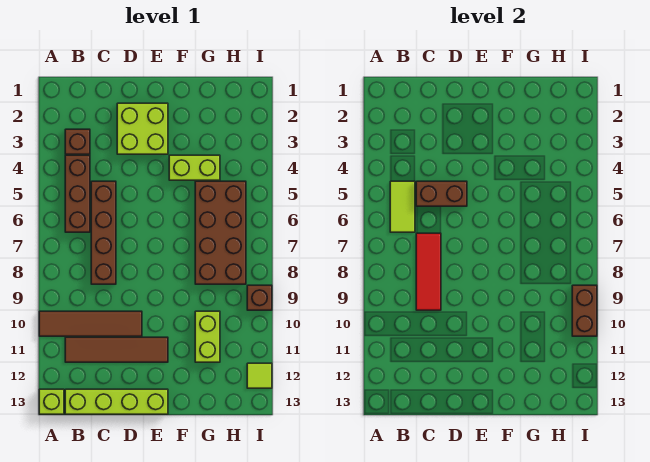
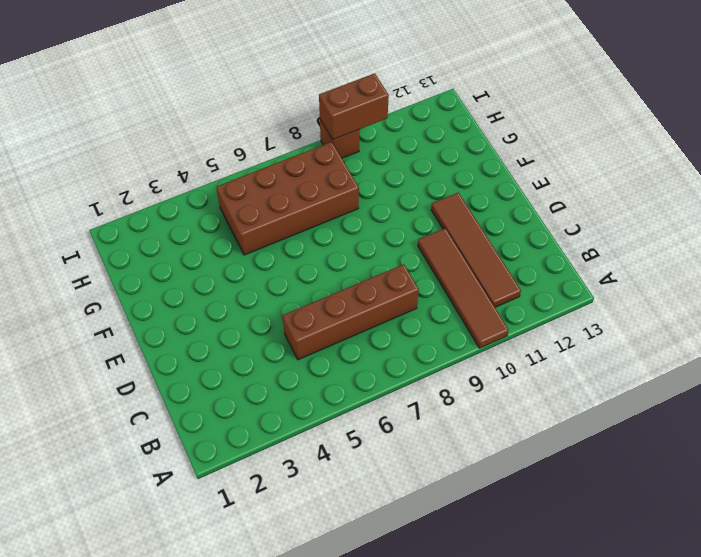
none -> lime 1x1 brick [39,389,64,414]
none -> brown 1x1 brick [65,129,90,154]
none -> brown 1x3 brick [65,155,90,232]

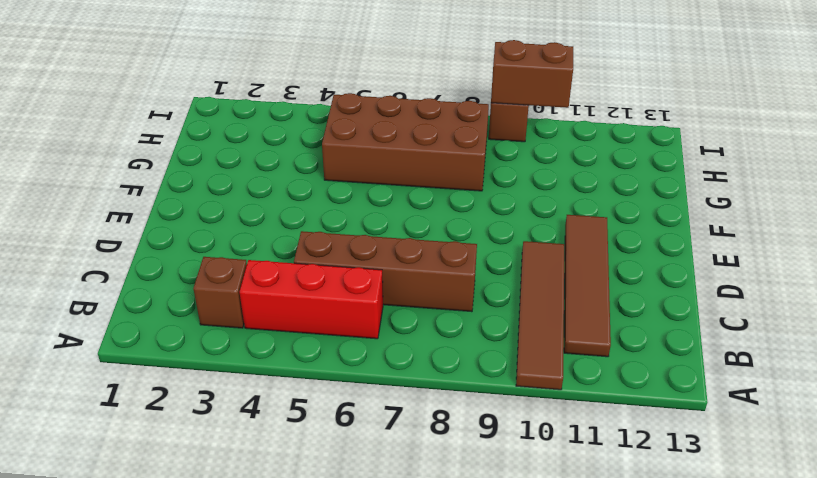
red 1x3 brick [239,260,383,339] -> brown 1x3 brick [65,155,90,232]
none -> lime 1x1 brick [39,389,64,414]
none -> lime 1x4 brick [65,389,168,414]
none -> lime 2x2 brick [117,103,168,154]

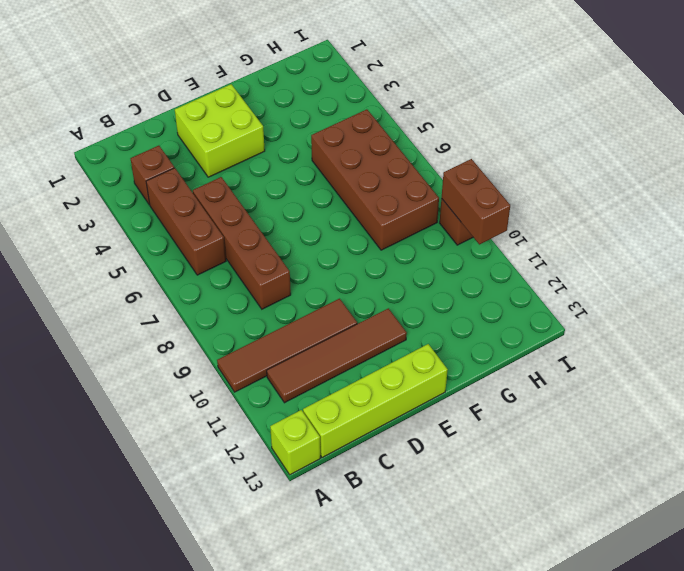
none -> lime 1x2 brick [169,155,220,180]
none -> lime 1x2 brick [195,311,220,362]
none -> lime 1x1 tile [247,363,272,388]

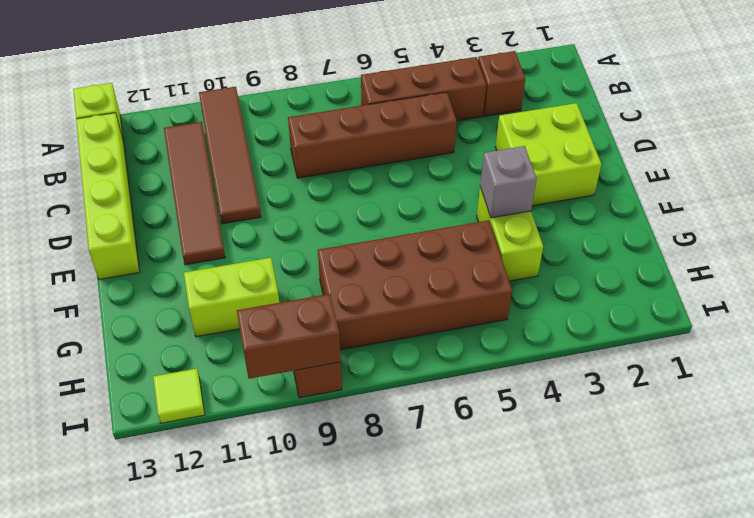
grey 1x1 brick [480,146,537,218] -> none
none -> lime 1x2 tile [390,181,415,232]
none -> brown 1x2 brick [416,181,467,206]
none -> red 1x3 tile [416,233,441,310]

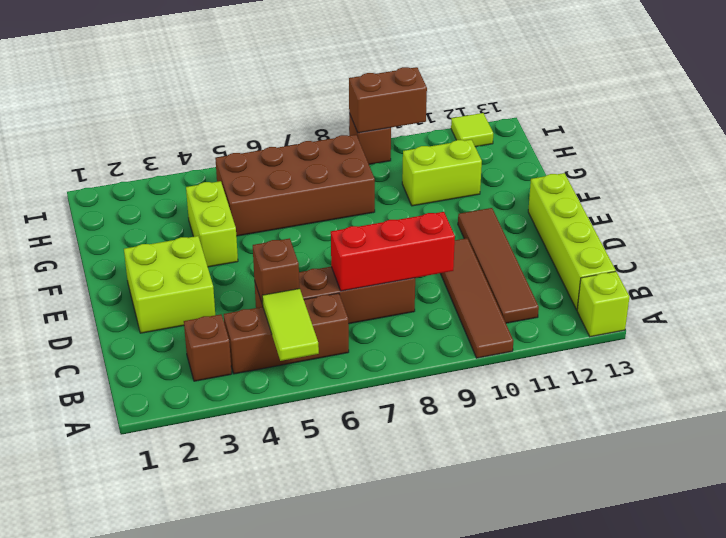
lime 1x2 tile [262,288,319,361] -> lime 1x2 tile turned to [390,181,415,232]
brown 1x1 brick [253,238,299,305] -> brown 1x2 brick [416,181,467,206]
red 1x3 brick [331,212,455,291] -> red 1x3 tile [416,233,441,310]

